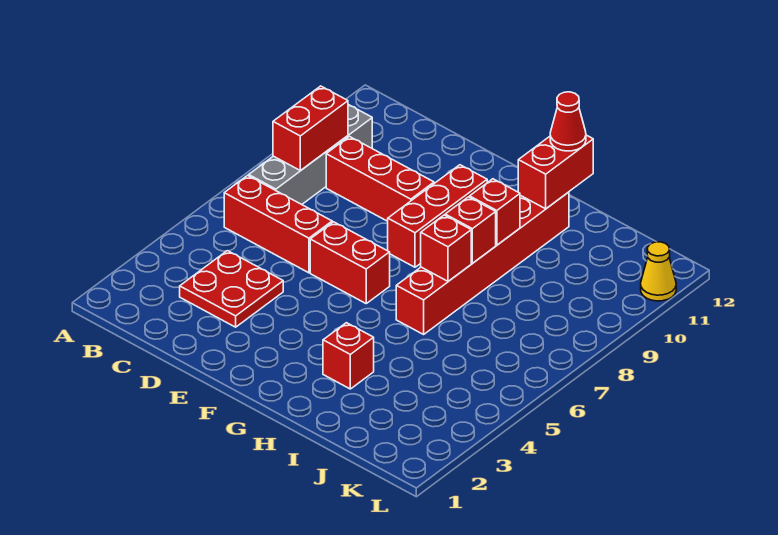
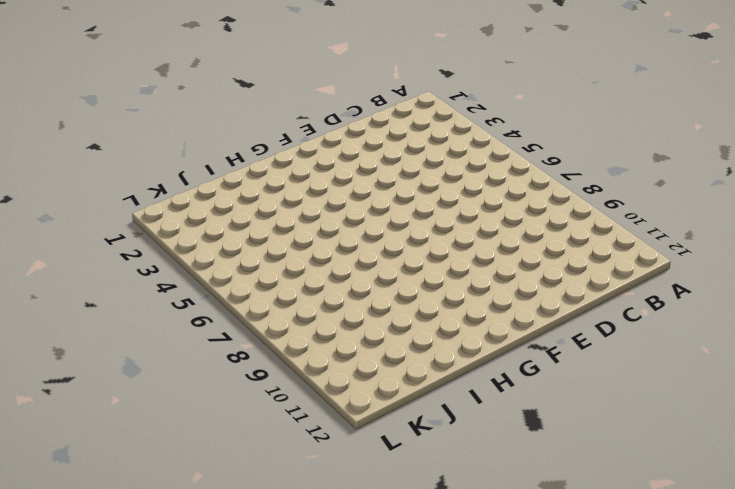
none -> red 1x3 brick [224,176,332,273]
none -> grey 1x4 brick [249,105,372,204]
none -> red 2x2 plate [180,251,283,327]

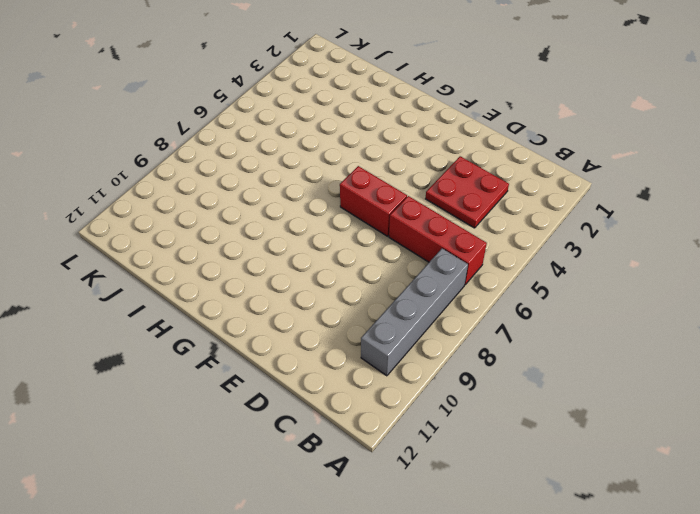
none -> red 1x3 brick [326,137,434,221]
none -> red 1x3 brick [388,165,487,267]
none -> red 1x1 brick [323,323,374,389]

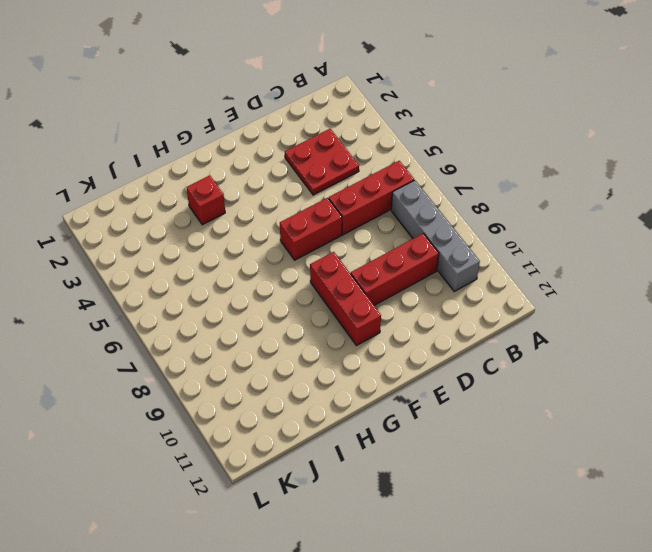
none -> red 1x6 brick [396,192,569,334]
none -> yellow 1x1 cone [641,242,676,301]
none -> red 1x2 brick [273,86,348,171]

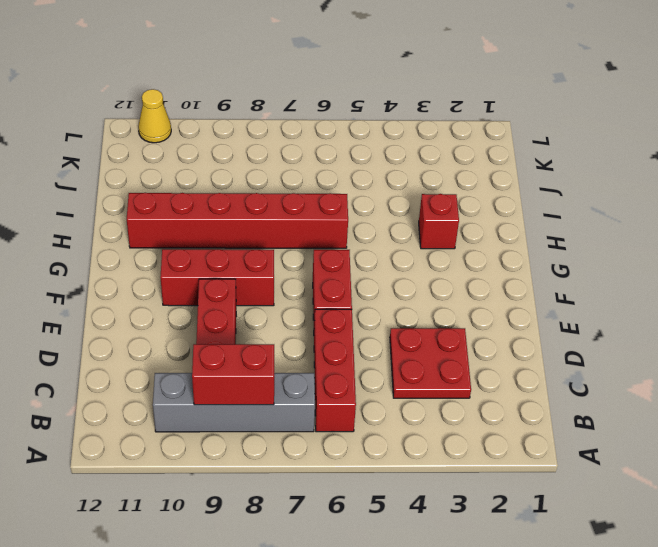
none -> red 1x1 brick [421,215,471,281]
none -> red 1x1 brick [445,197,496,263]
none -> red 1x1 brick [470,179,520,245]

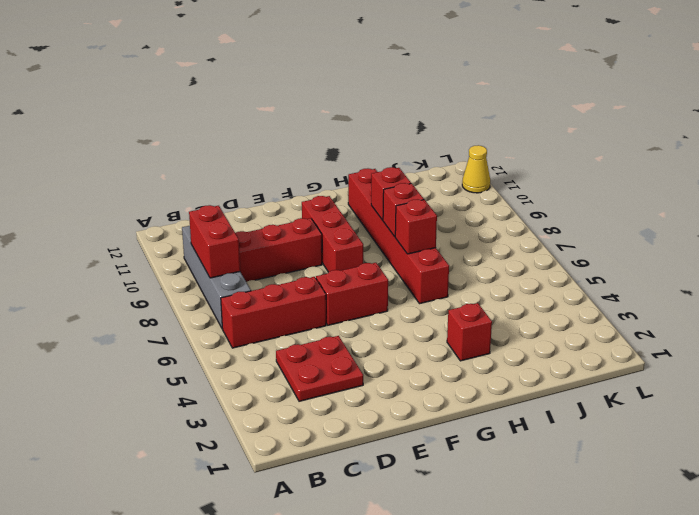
none -> red 1x2 brick [518,135,593,209]
none -> red 1x1 cone [550,92,586,151]

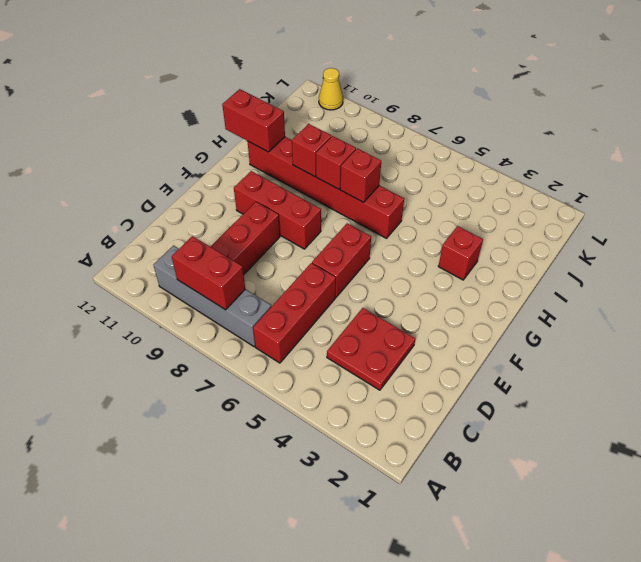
none -> red 1x1 cone [550,92,586,151]

